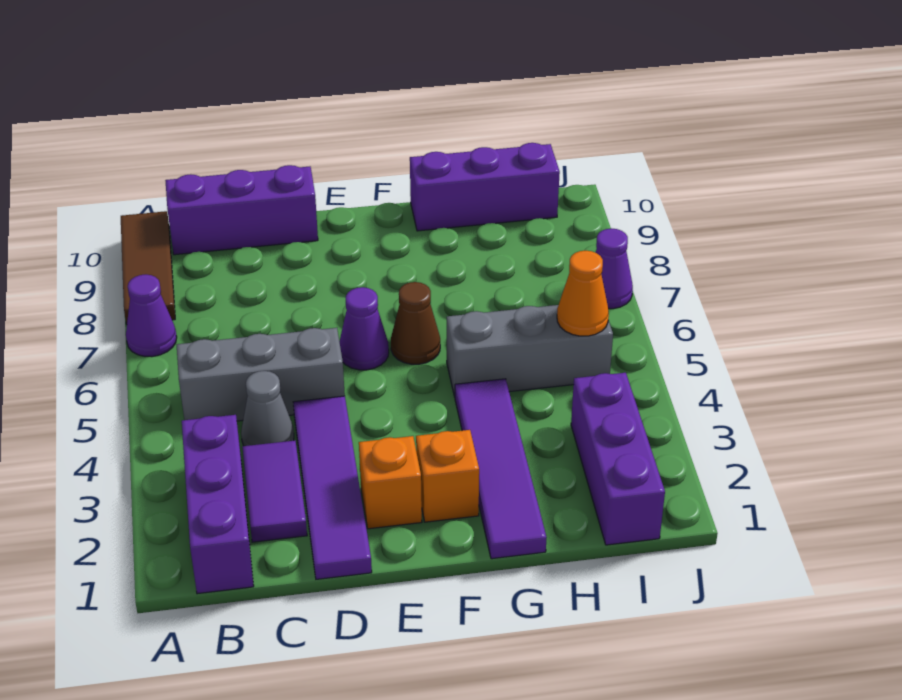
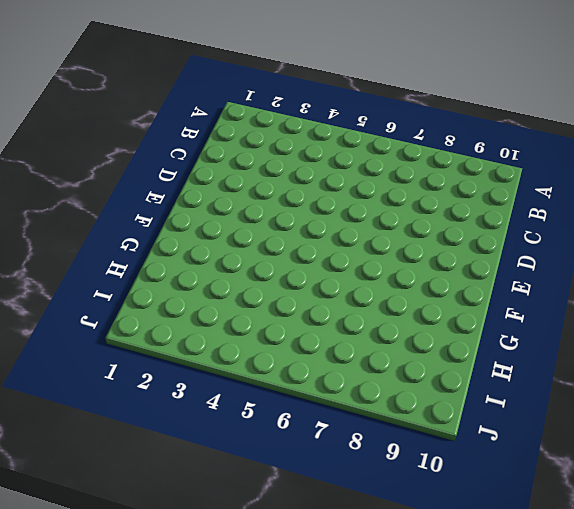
none -> purple 1x1 cone [126,275,177,357]
none -> brown 1x3 tile [121,211,175,324]
none -> purple 1x3 brick [182,415,254,594]

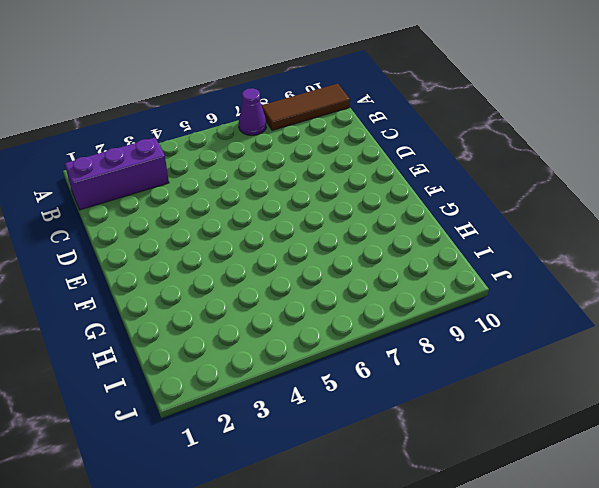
none -> grey 1x3 brick [177,328,345,421]
none -> purple 1x3 brick [165,165,318,255]
none -> purple 1x2 tile [242,441,307,542]

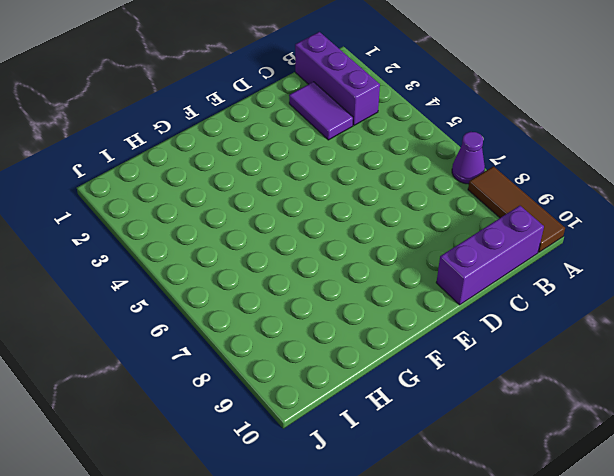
none -> grey 1x3 brick [177,328,345,421]
none -> grey 1x1 cone [241,371,294,446]
none -> purple 1x4 tile [293,396,372,579]

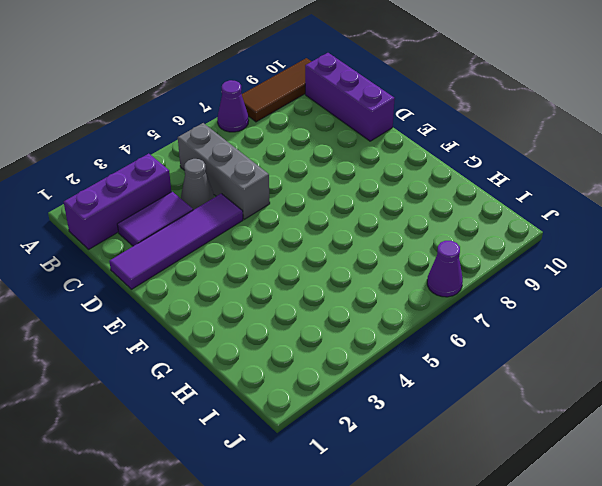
none -> orange 1x1 brick [359,436,422,529]
none -> purple 1x1 cone [339,287,389,370]
none -> orange 1x1 brick [416,430,479,522]

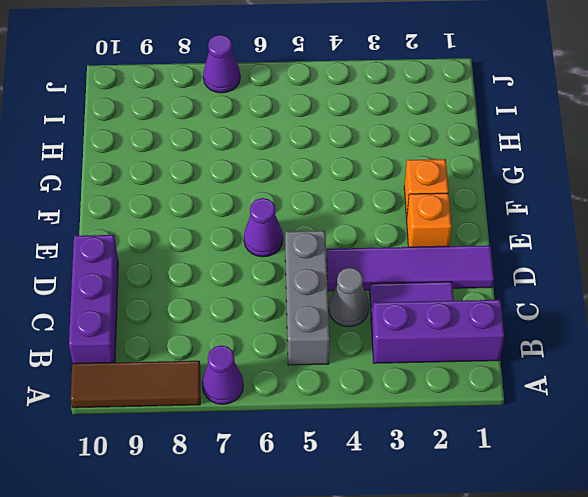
none -> brown 1x1 cone [391,282,440,364]
none -> purple 1x4 tile [455,379,547,559]
none -> grey 1x3 brick [447,305,613,397]

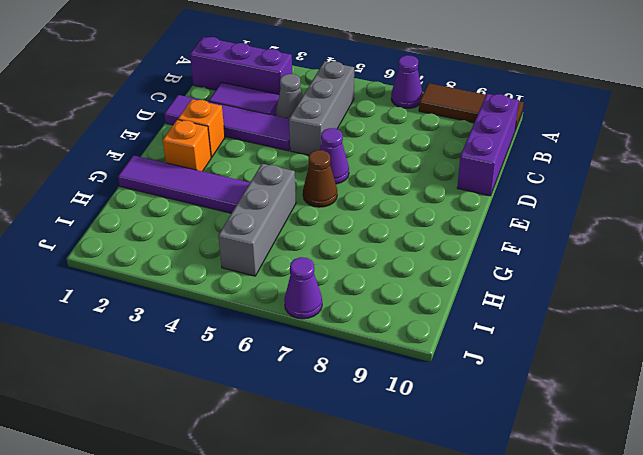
none -> purple 1x3 brick [410,143,560,231]
none -> purple 1x3 brick [571,373,665,545]
none -> orange 1x1 cone [557,251,609,336]

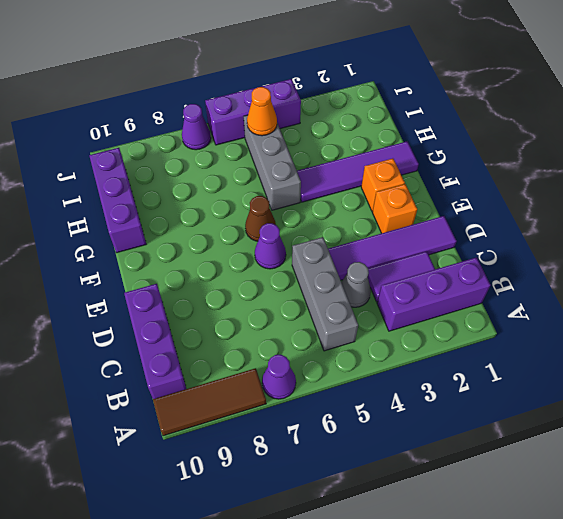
purple 1x3 brick [205,79,301,145] -> purple 1x3 brick moved to [571,373,665,545]

